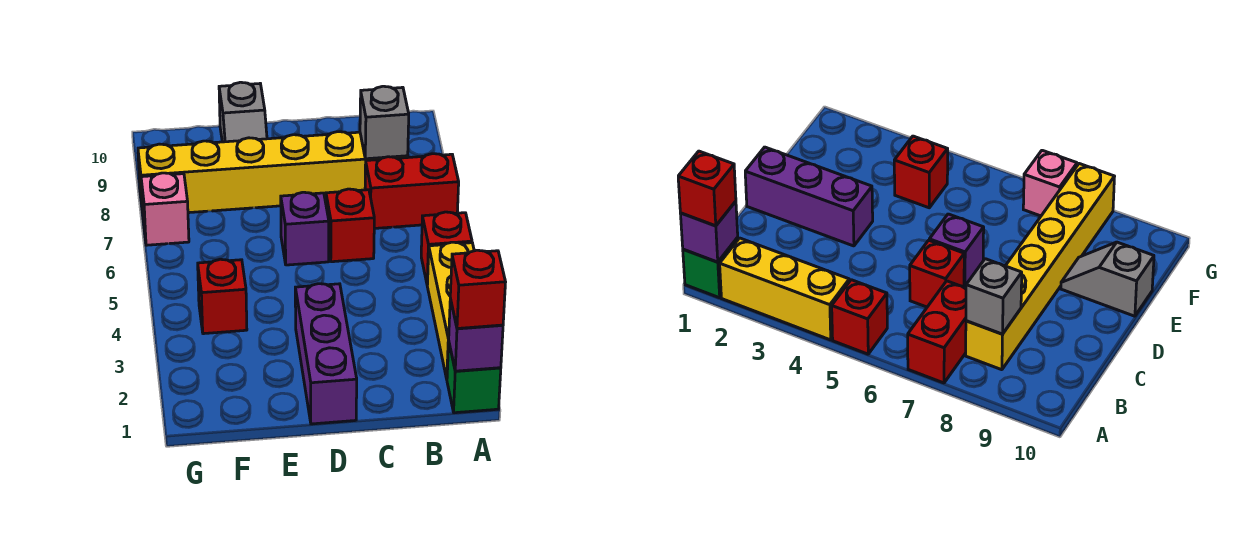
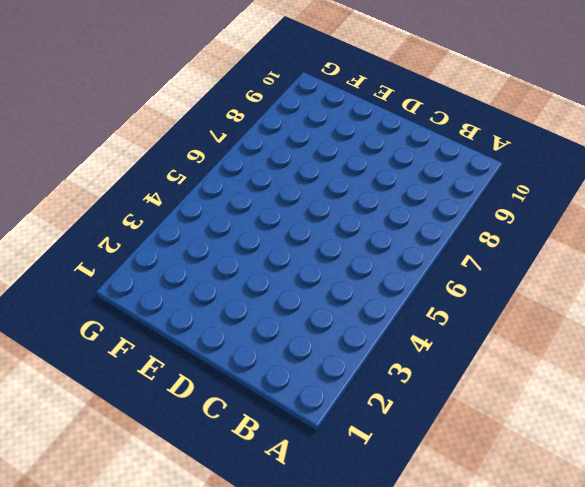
none -> green 1x1 brick [447,344,501,413]
none -> yellow 1x3 brick [427,242,474,378]
none -> red 1x1 brick [421,212,472,285]

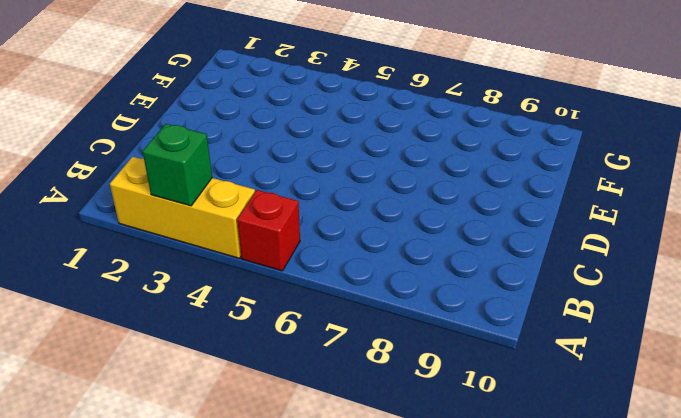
green 1x1 brick [143,124,212,206] -> green 1x1 brick moved to [447,344,501,413]
none -> red 1x2 brick [365,154,459,228]
none -> yellow 1x6 brick [138,132,408,213]
none -> red 1x1 brick [326,189,374,262]

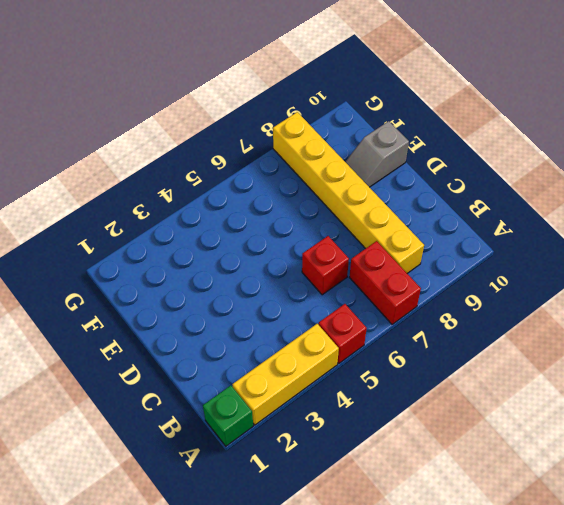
none -> purple 1x3 brick [295,284,357,424]
none -> purple 1x1 brick [281,192,329,265]
none -> red 1x1 brick [198,259,247,334]

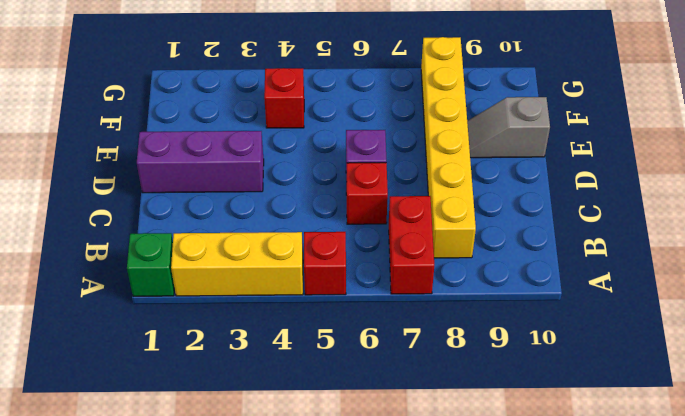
none -> pink 1x1 brick [141,173,189,245]
none -> purple 1x1 brick [448,299,503,371]
none -> grey 1x1 brick [360,86,409,159]

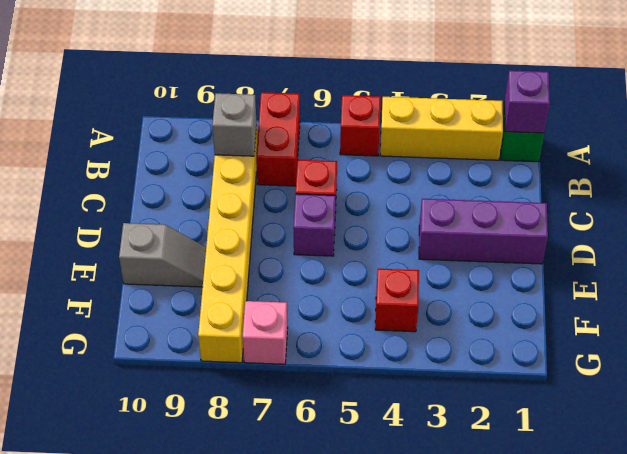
none -> red 1x1 brick [450,250,506,329]

